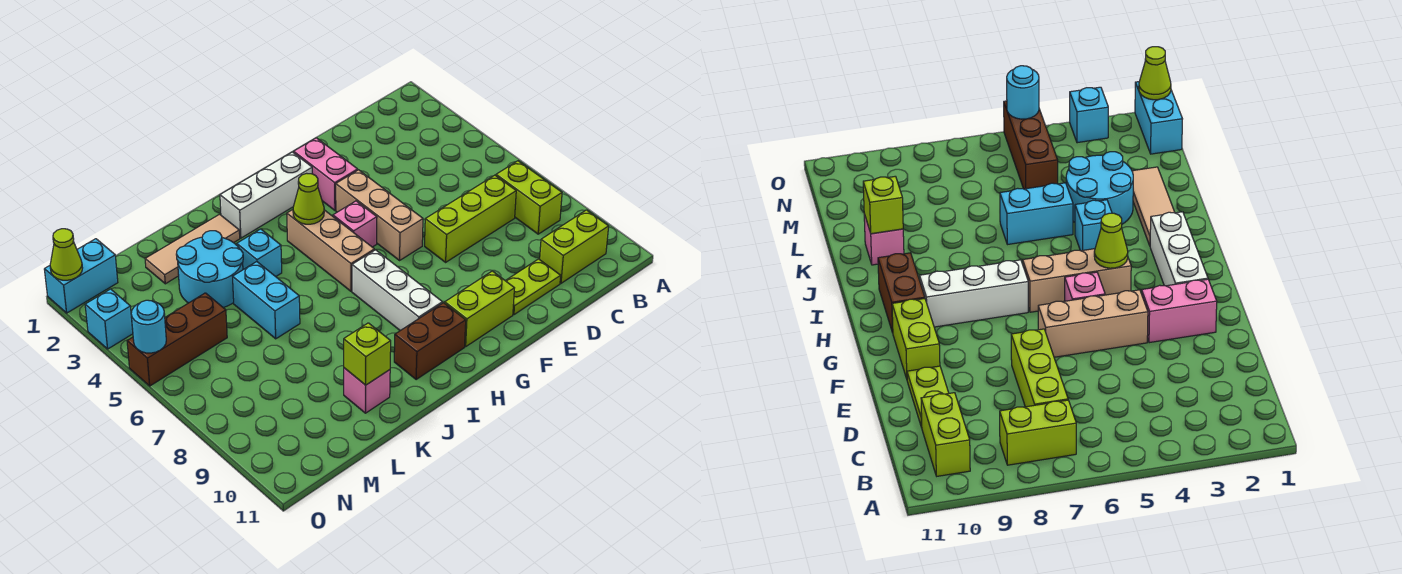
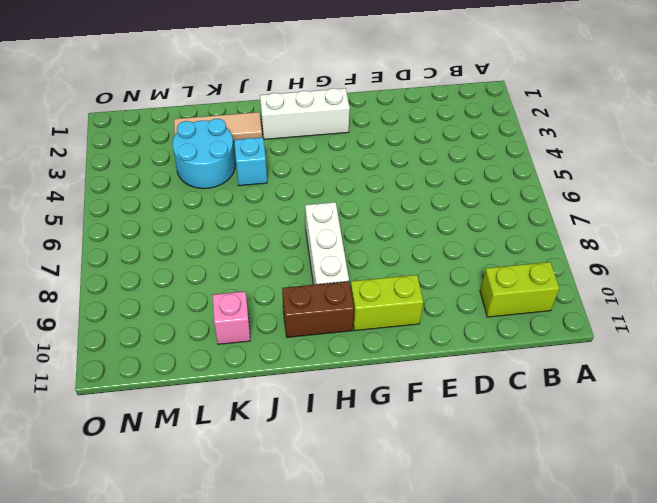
none -> lime 1x2 brick [496,161,562,234]
none -> lime 1x3 brick [425,175,516,262]
none -> lime 1x2 plate [506,259,561,315]

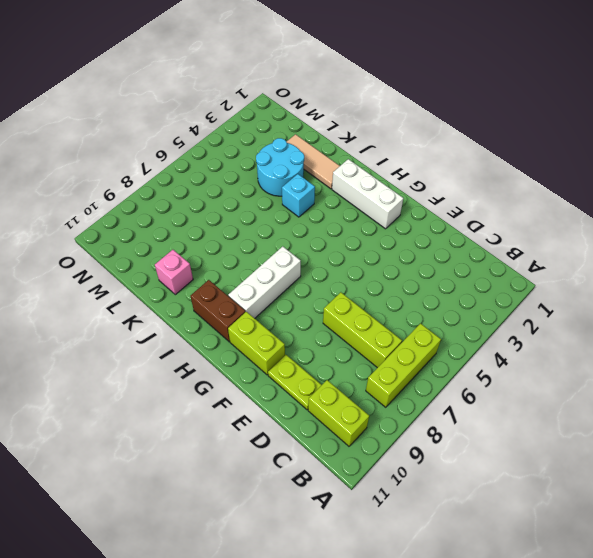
lime 1x3 brick [366,323,441,407] -> lime 1x2 brick [496,161,562,234]
none -> pink 1x2 brick [294,138,358,210]
none -> tan 1x3 brick [336,170,423,260]
none -> pink 1x1 brick [333,201,377,247]

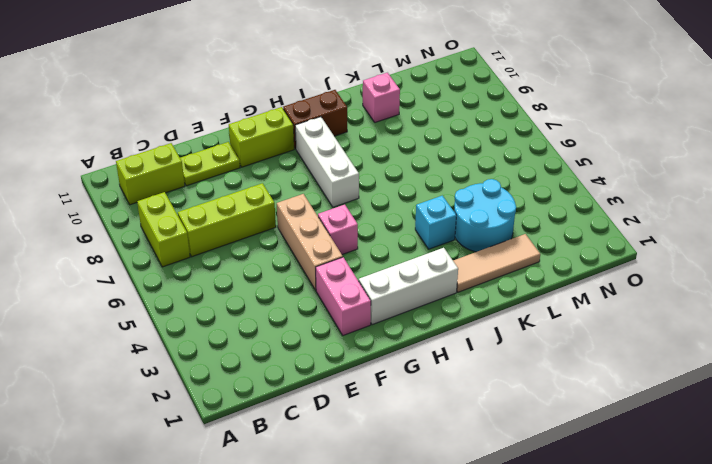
none -> tan 1x3 brick [287,210,374,291]
none -> cyan 1x2 brick [233,262,300,339]
none -> brown 1x3 brick [127,293,227,386]

